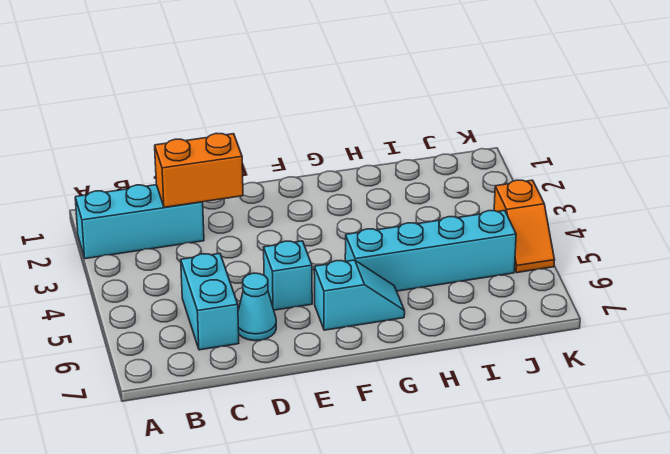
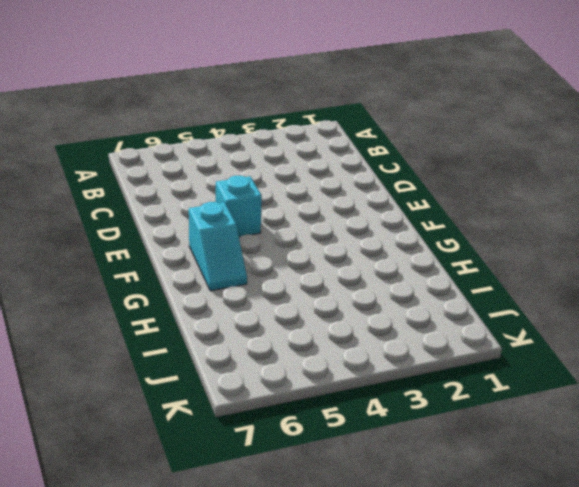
none -> cyan 1x3 brick [75,185,204,259]
none -> cyan 1x2 brick [181,254,239,350]

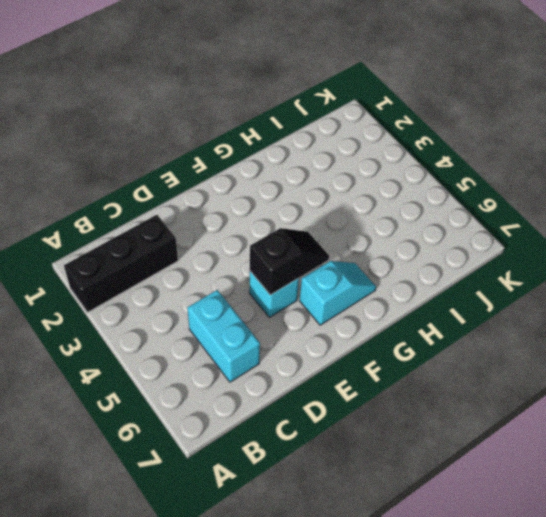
black 1x3 brick [64,215,178,312] -> cyan 1x3 brick [75,185,204,259]
black 1x2 slope [250,228,329,295] -> none
none -> cyan 1x1 cone [238,273,276,341]
none -> cyan 1x4 brick [345,211,516,291]

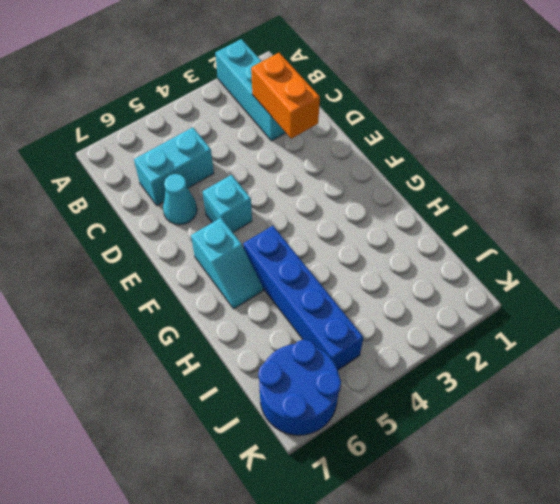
blue 1x4 brick [243,226,363,370] -> cyan 1x4 brick [345,211,516,291]
blue 2x2 round brick [258,340,341,435] -> none
none -> orange 1x2 slope [494,180,555,273]

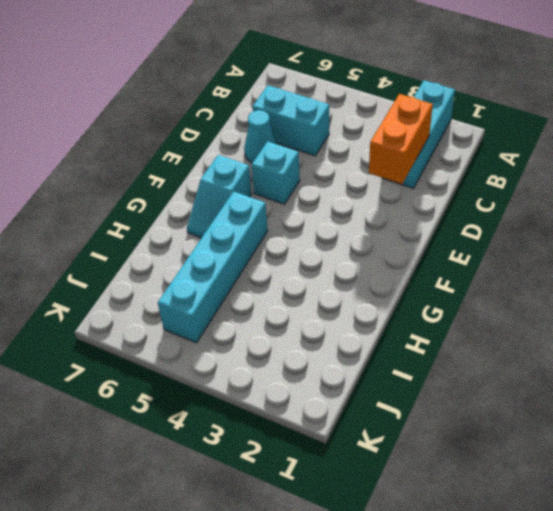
none -> orange 1x2 slope [494,180,555,273]

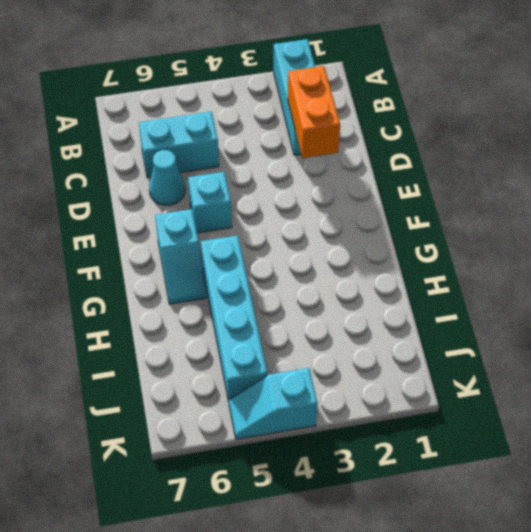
cyan 1x2 slope [229,368,318,439] -> orange 1x2 slope [494,180,555,273]

